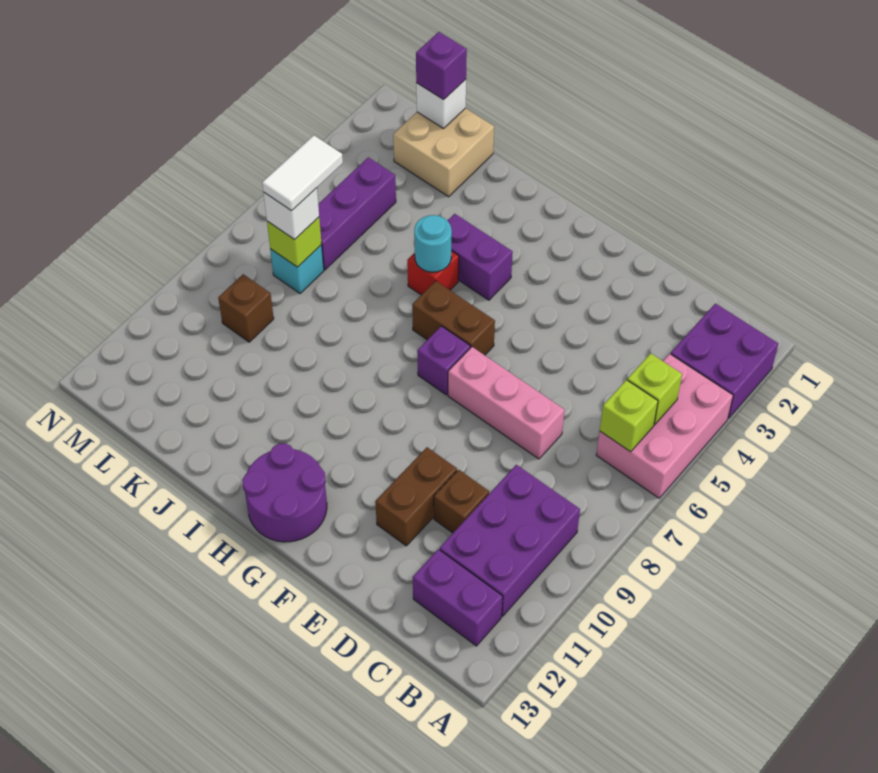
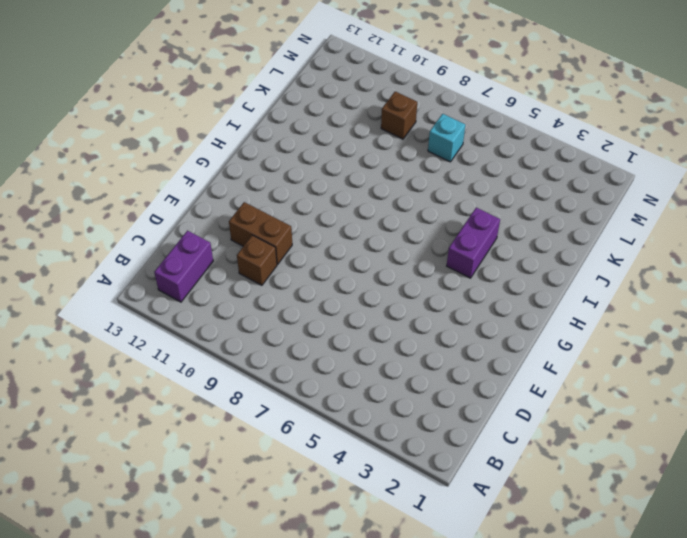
none -> purple 2x2 brick [671,304,778,418]
none -> pink 2x3 brick [596,354,733,498]
none -> purple 2x3 brick [440,465,580,616]

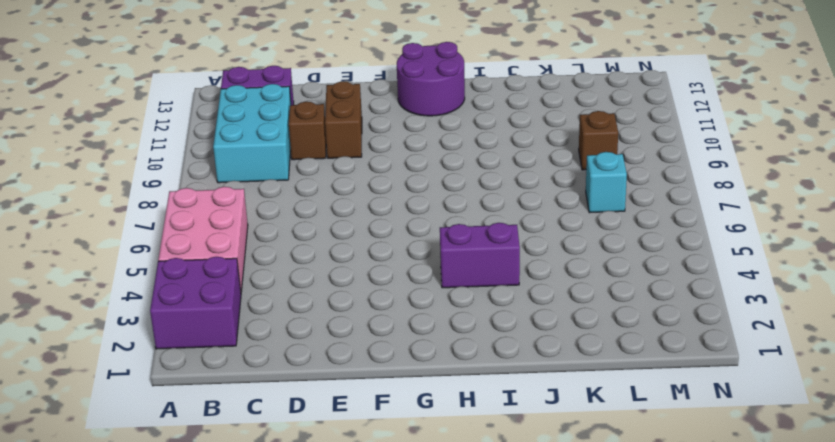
cyan 2x3 brick [213,84,291,183] -> purple 2x3 brick [440,465,580,616]
none -> pink 1x3 brick [448,347,564,459]
none -> brown 1x2 brick [412,281,495,355]
none -> purple 1x1 brick [417,326,470,395]

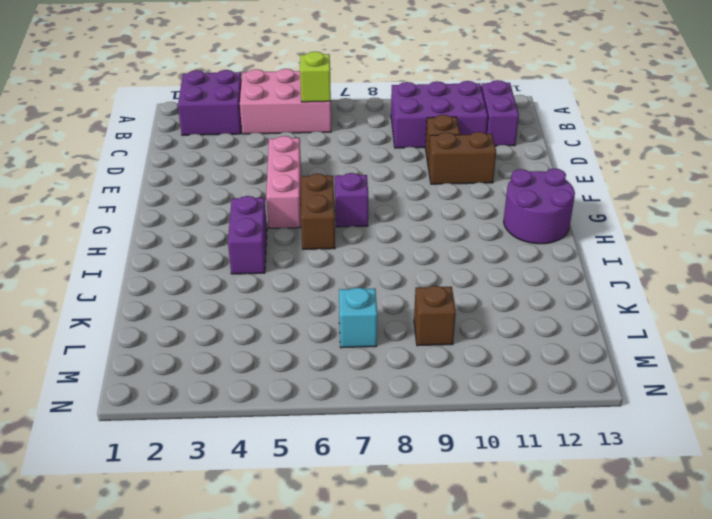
pink 1x3 brick [266,136,301,228] -> pink 1x3 brick moved to [448,347,564,459]
none -> red 1x1 brick [407,251,459,295]
none -> tan 2x2 brick [393,108,494,197]
none -> purple 1x3 brick [318,157,396,270]

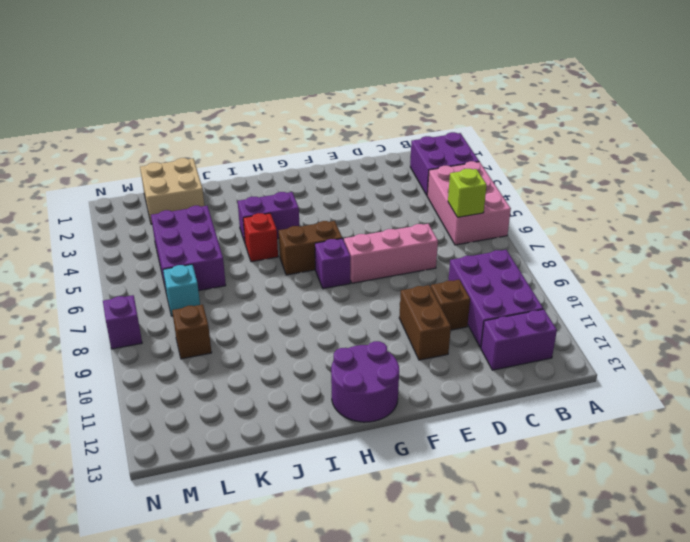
purple 2x3 brick [151,206,226,291] -> purple 1x3 brick [318,157,396,270]
purple 1x1 brick [103,295,142,349] -> purple 1x1 brick moved to [416,32,467,100]
none -> lime 1x1 brick [627,353,682,425]
none -> cyan 1x1 round brick [414,215,452,272]
none -> white 1x1 brick [416,79,466,128]

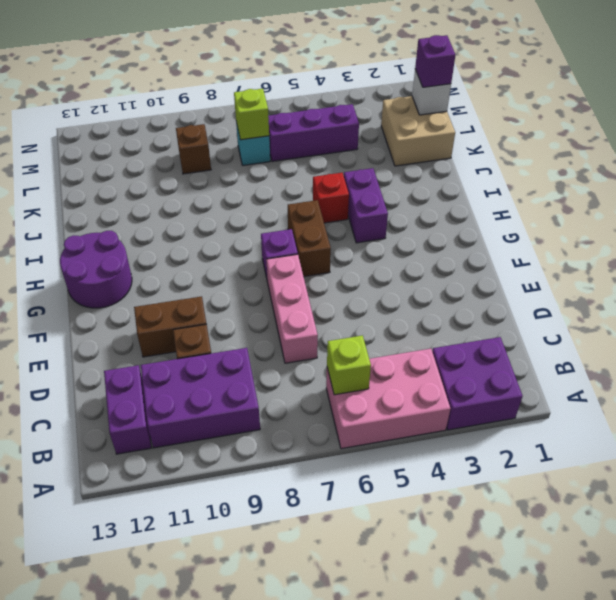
none -> lime 1x1 brick [627,353,682,425]
none -> cyan 1x1 round brick [414,215,452,272]
none -> white 1x1 brick [263,188,319,240]

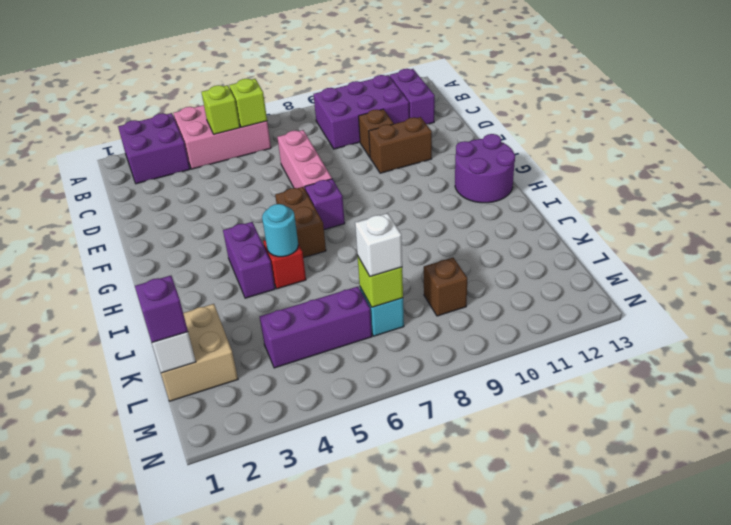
none -> white 1x2 tile [262,135,343,211]

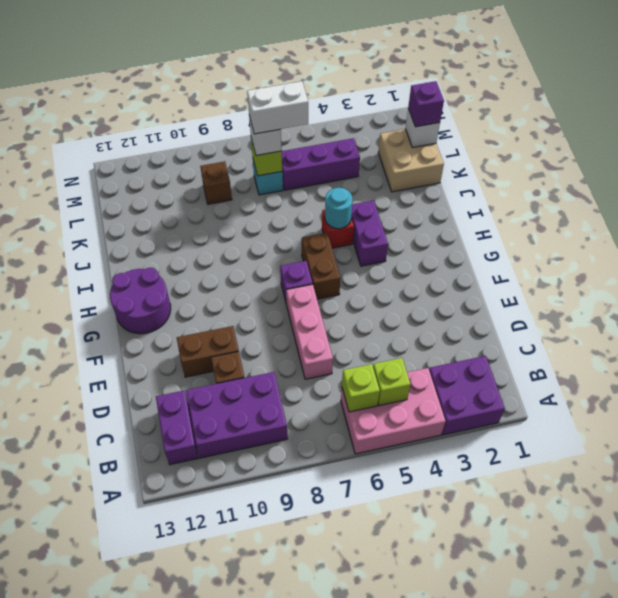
white 1x2 brick [247,81,308,134] -> white 1x2 tile [262,135,343,211]

